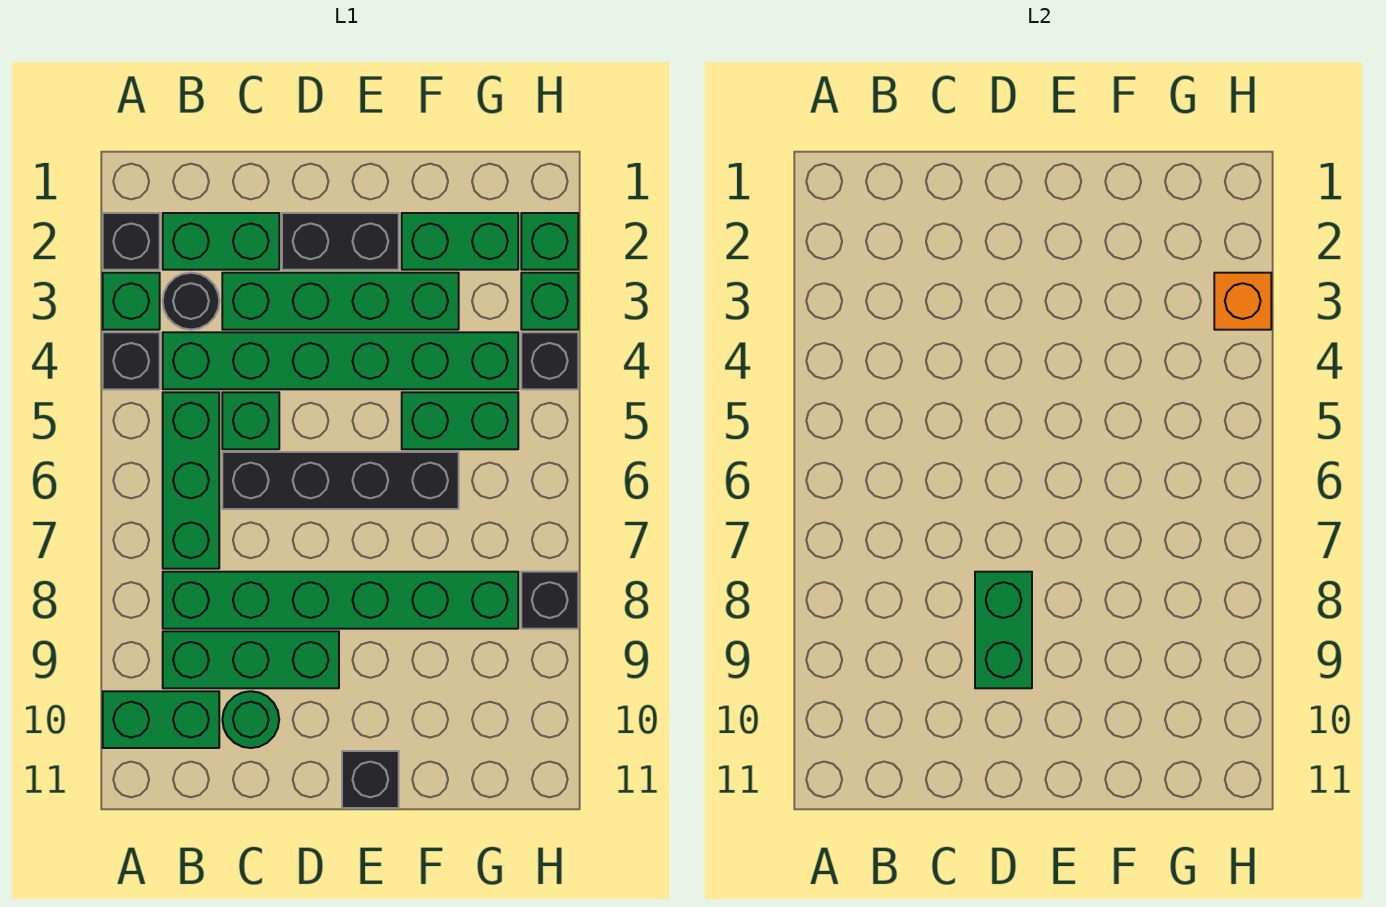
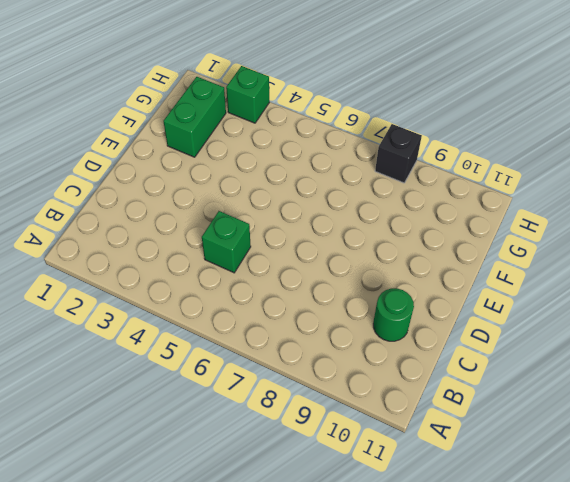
none -> black 1x1 brick [103,213,160,270]
none -> green 1x1 brick [103,273,160,330]
none -> black 1x1 brick [103,332,160,389]

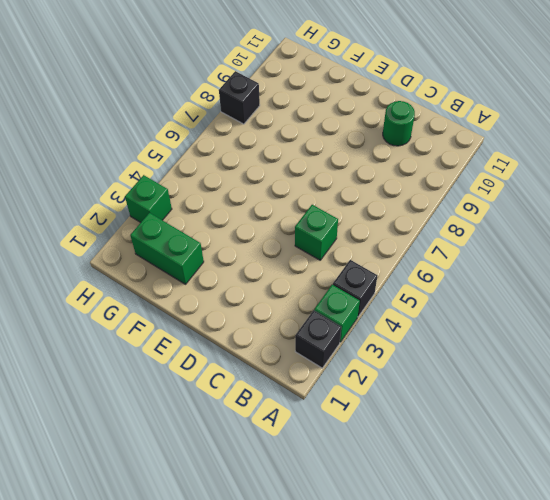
none -> green 1x2 brick [103,691,219,748]
none -> green 1x2 brick [163,213,279,270]
none -> black 1x1 round brick [163,273,219,330]

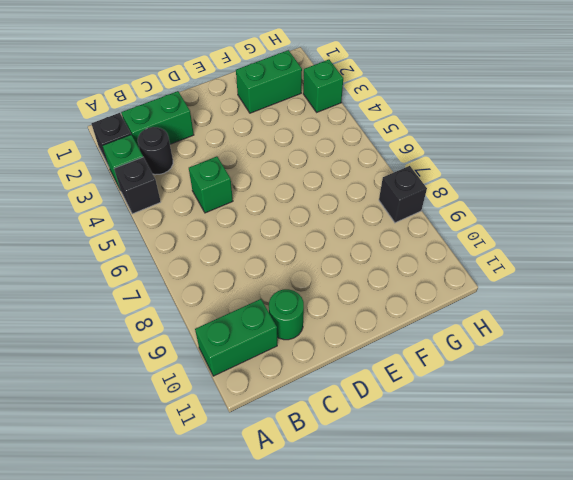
none -> green 1x6 brick [163,332,518,389]
none -> green 1x3 brick [163,392,219,569]
none -> green 1x6 brick [163,572,518,629]

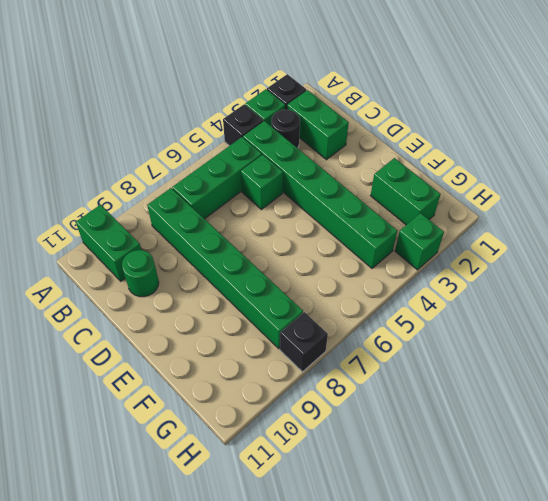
none -> green 1x3 brick [163,631,339,688]
none -> green 1x4 brick [222,273,459,330]
none -> black 1x4 brick [222,452,459,509]

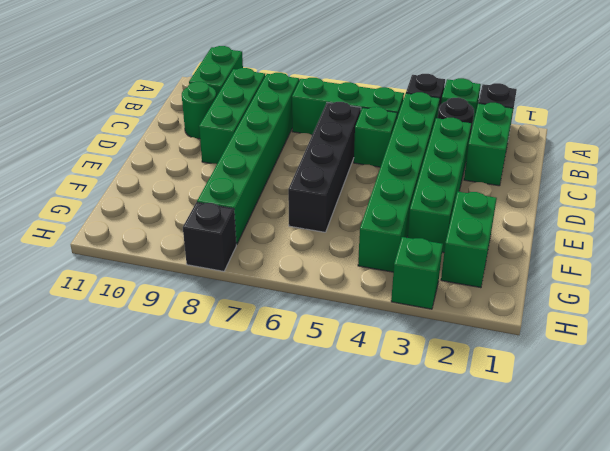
none -> black 1x2 brick [282,213,399,270]
none -> black 1x1 brick [342,751,399,808]
none -> green 1x2 brick [402,392,518,449]

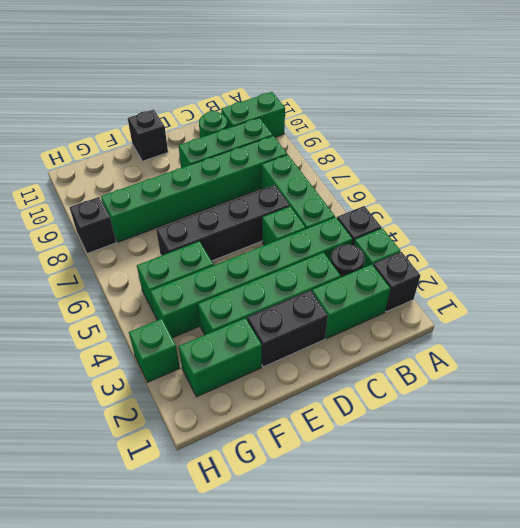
none -> green 1x1 brick [521,213,578,270]
none -> black 1x1 brick [521,332,578,389]
none -> green 1x2 brick [975,572,1032,688]

